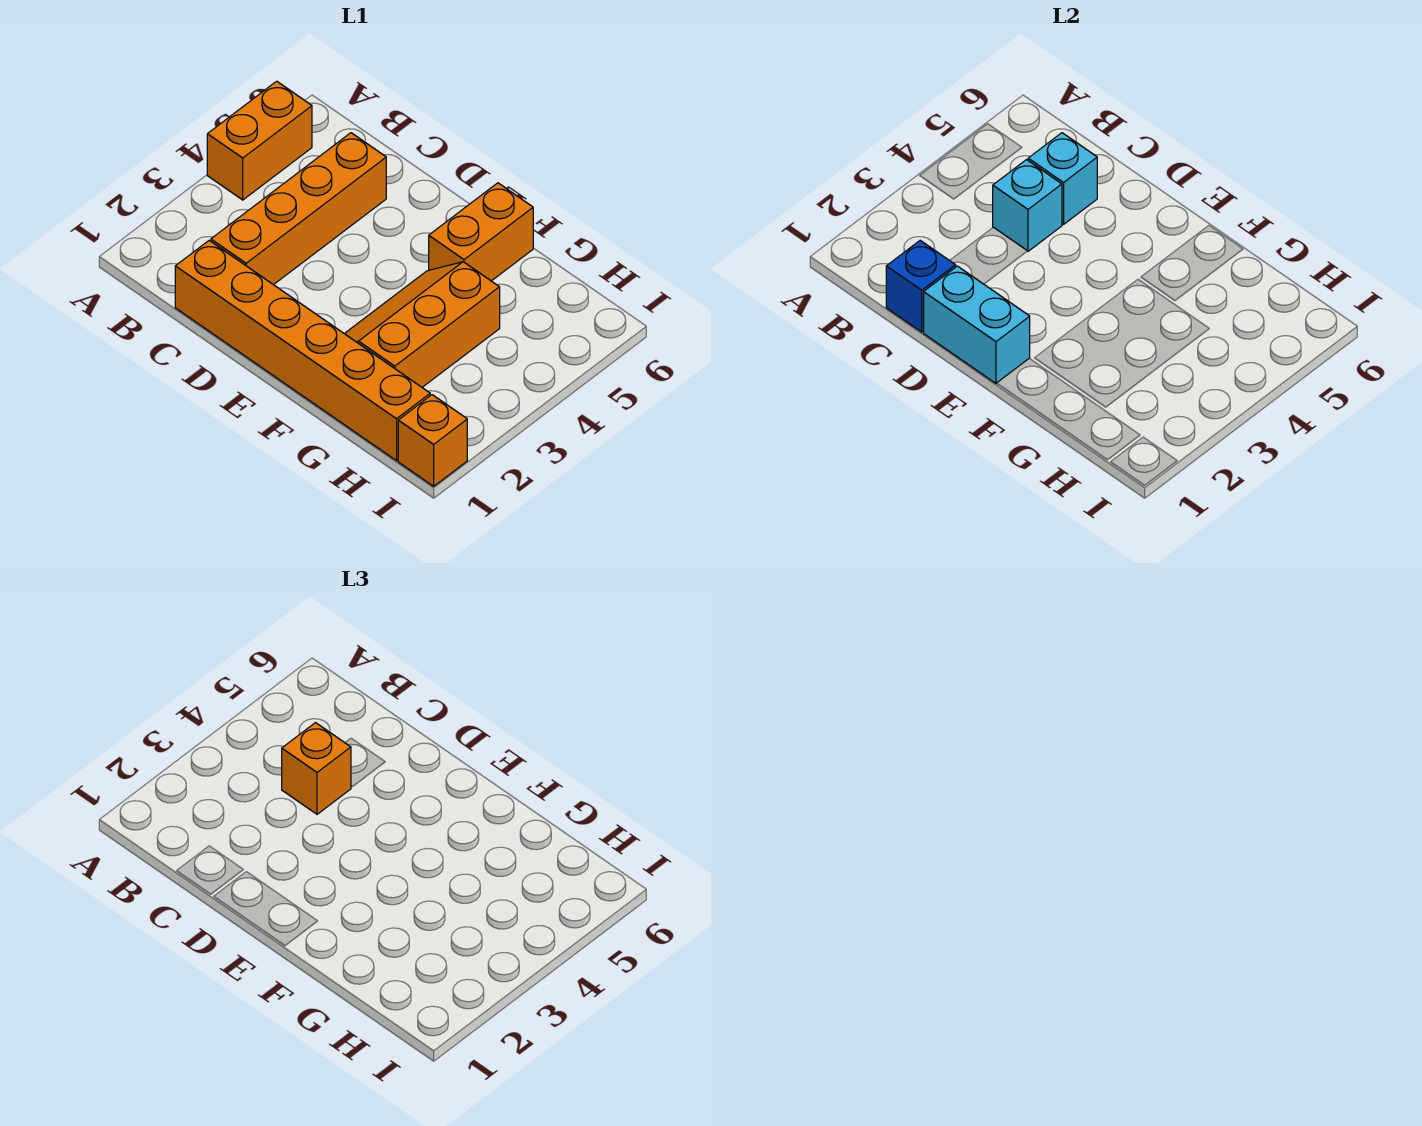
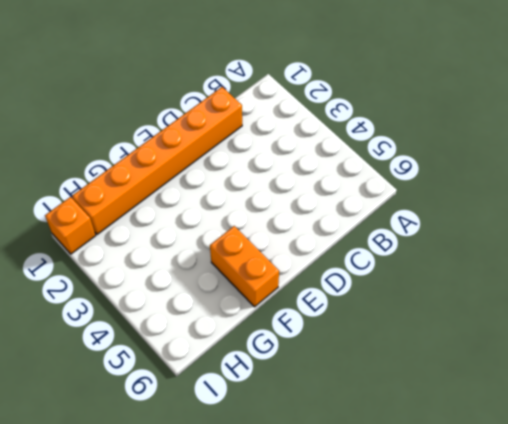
none -> orange 1x2 brick [207,81,312,200]
none -> orange 1x4 brick [211,133,386,285]

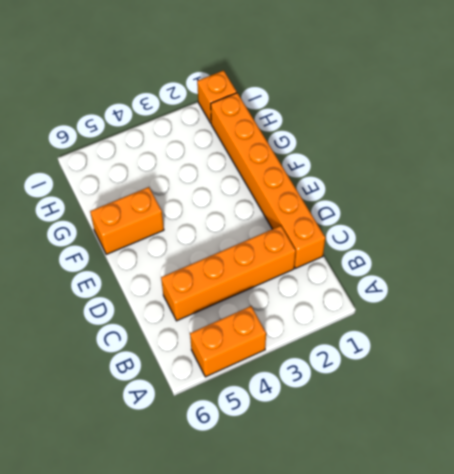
none -> orange 2x3 slope [344,262,500,387]
none -> blue 1x1 brick [886,241,956,332]

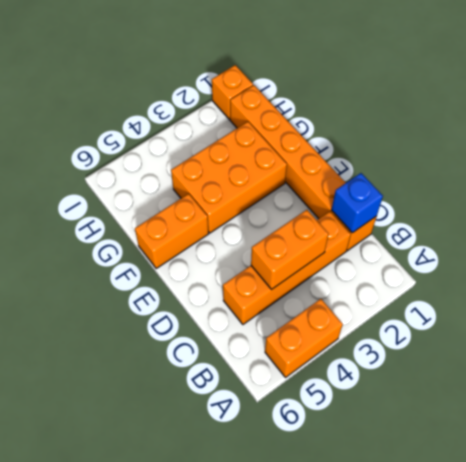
orange 1x2 brick [251,210,329,289] -> cyan 1x1 brick [993,160,1062,251]
orange 2x3 brick [171,122,287,233] -> orange 2x3 slope [344,262,500,387]
none -> cyan 1x1 brick [1028,133,1097,224]
none -> cyan 1x2 brick [923,266,1030,383]

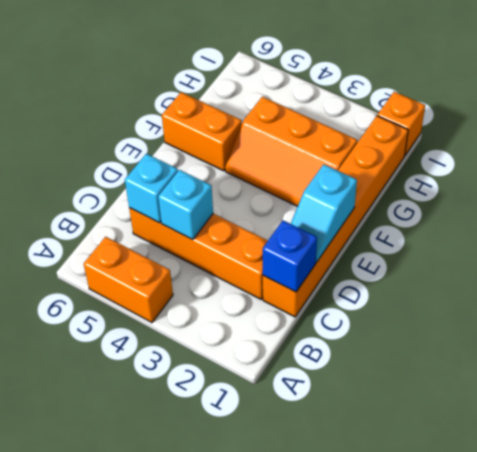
cyan 1x2 slope [291,164,357,262] -> cyan 1x2 brick [923,266,1030,383]
none -> orange 1x1 brick [282,723,351,814]

